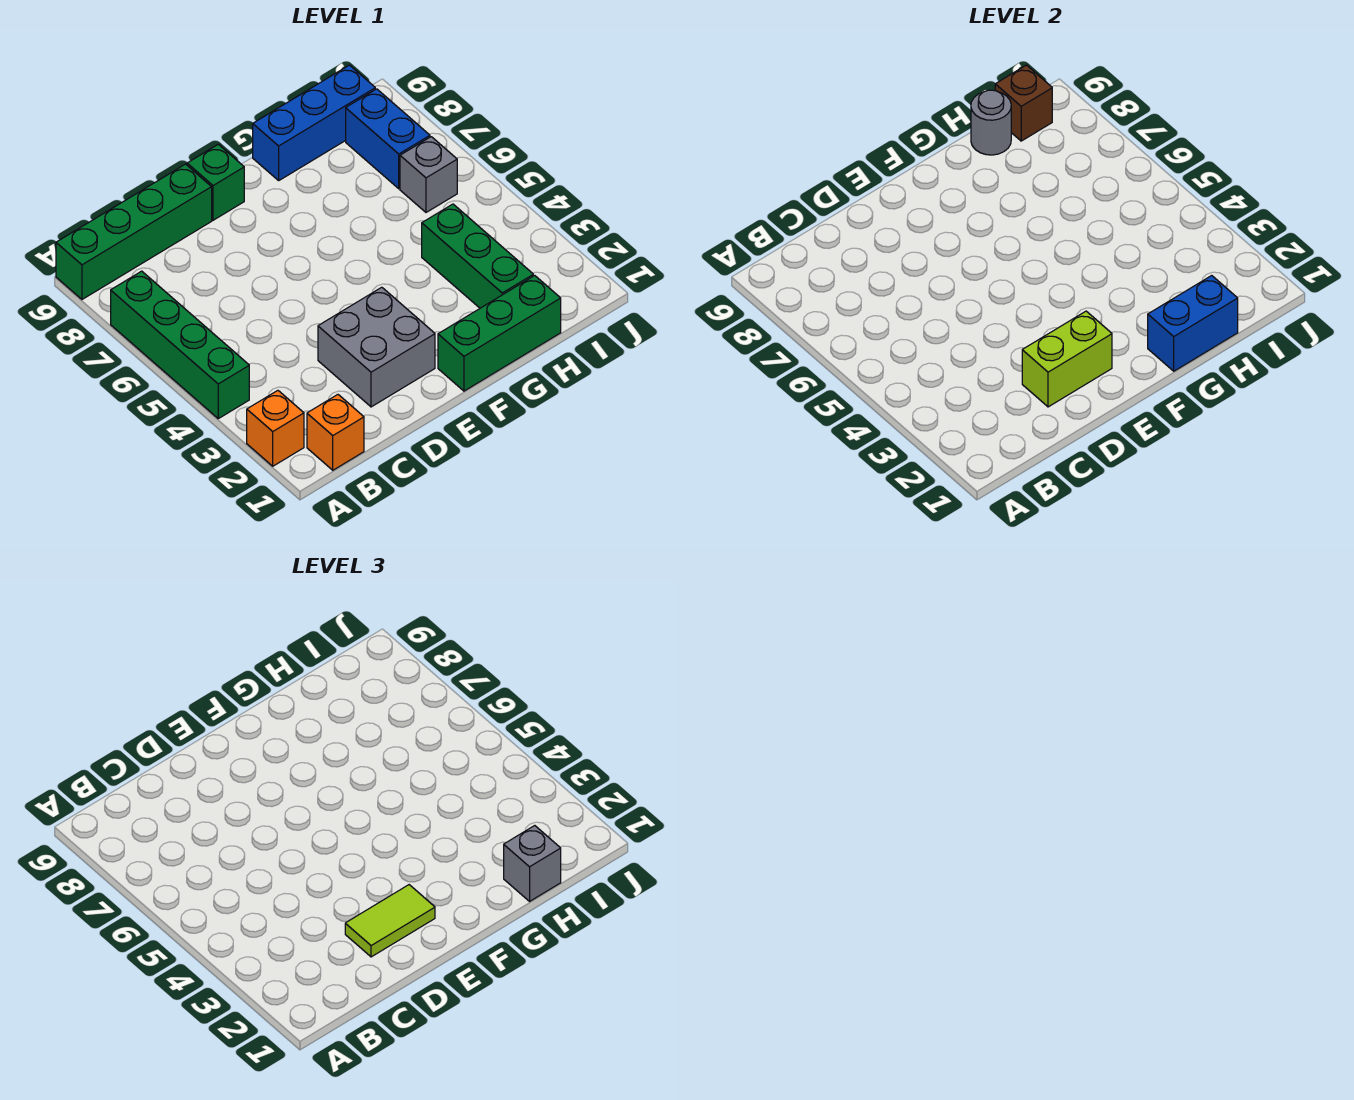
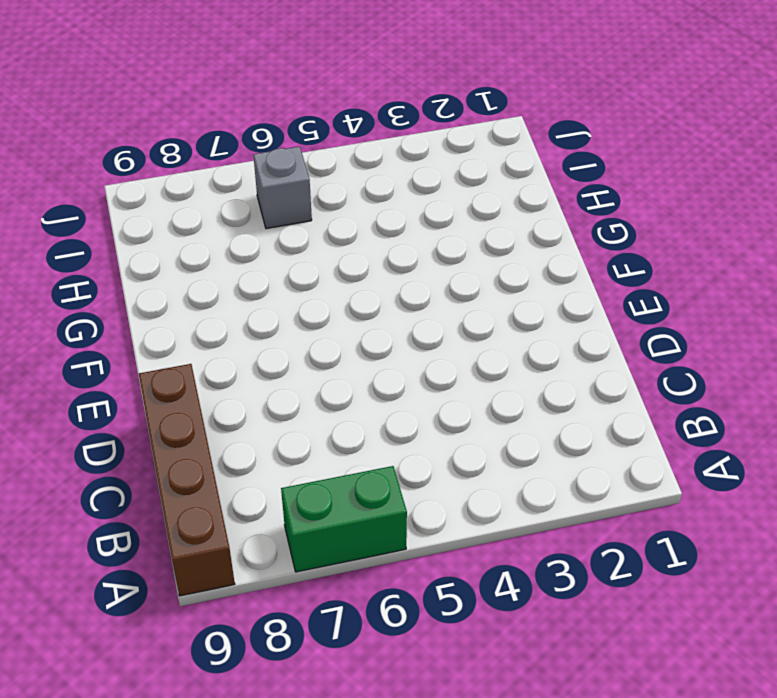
green 1x2 brick [281,466,407,572] -> green 1x4 brick [111,271,249,419]
brown 1x4 brick [139,364,235,596] -> green 1x4 brick [56,164,212,299]
none -> orange 1x1 brick [247,391,304,466]
none -> orange 1x1 brick [307,395,364,470]
none -> grey 2x2 brick [318,287,435,407]

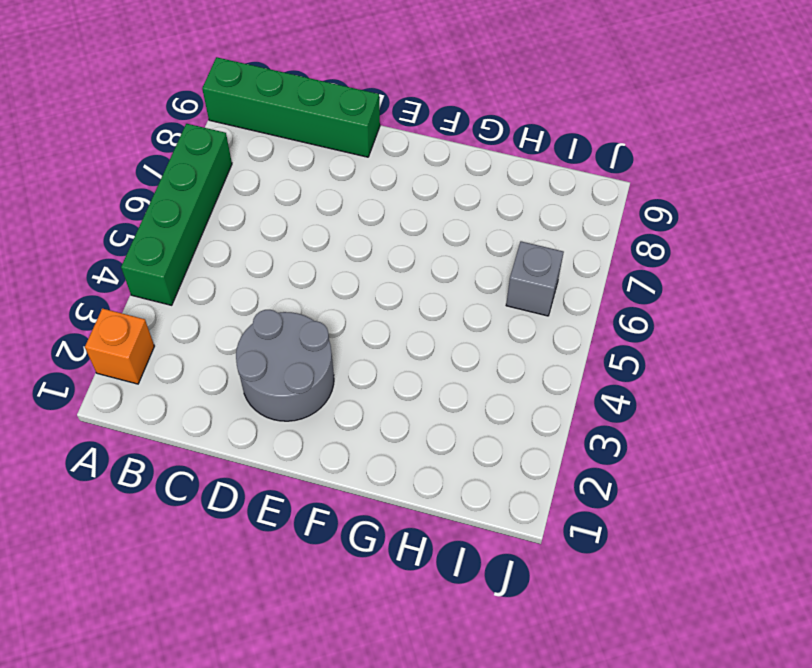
grey 2x2 round brick [236,310,334,421] -> grey 2x2 brick [318,287,435,407]
none -> orange 1x1 brick [307,395,364,470]
none -> green 1x1 brick [187,144,244,220]
none -> green 1x3 brick [438,276,561,391]

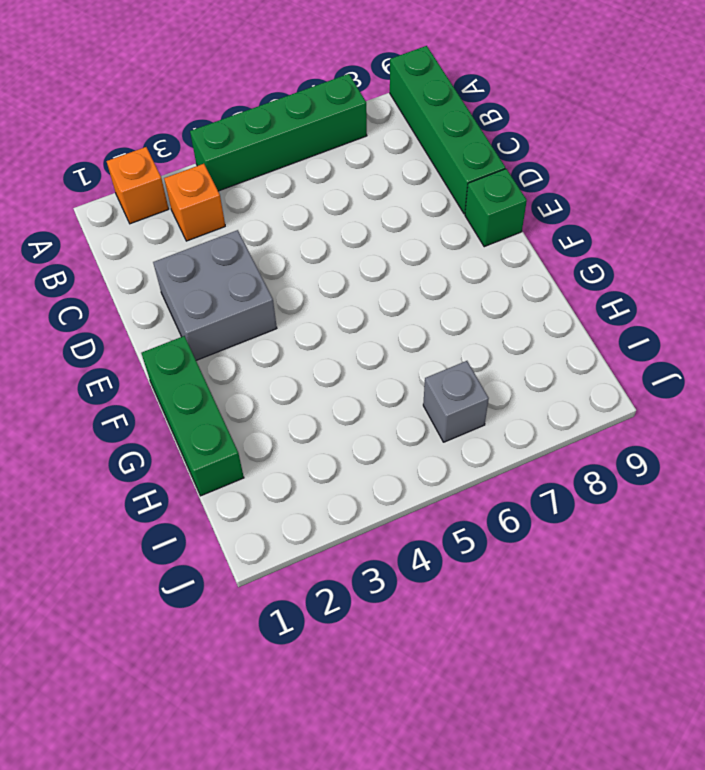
orange 1x1 brick [164,164,225,241] -> orange 1x1 brick moved to [307,395,364,470]
none -> blue 1x3 brick [253,65,375,180]
none -> green 1x3 brick [422,204,533,308]
none -> blue 1x2 brick [346,89,430,189]

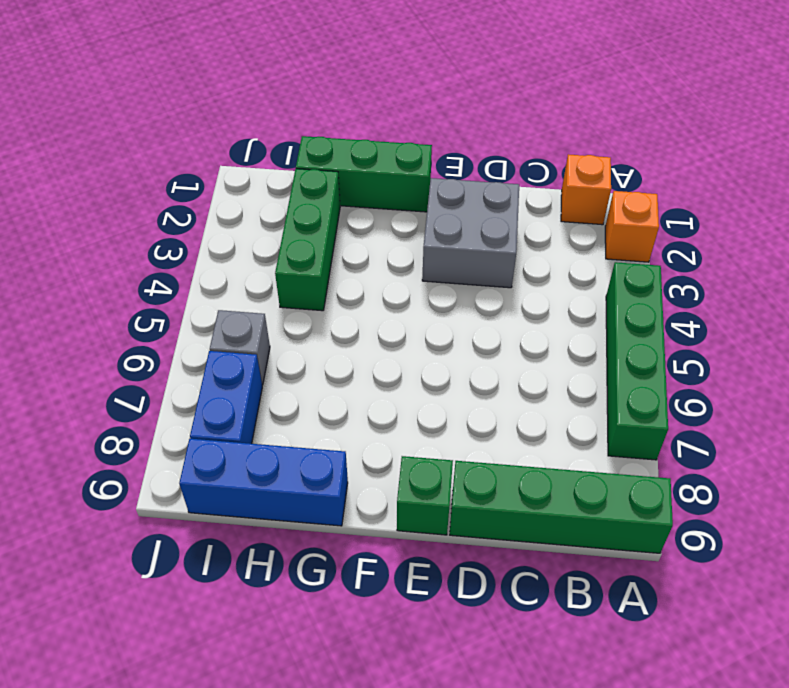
none -> lime 1x2 brick [1022,311,1112,407]
none -> blue 1x2 brick [1148,276,1238,371]
none -> grey 1x1 round brick [971,90,1011,155]

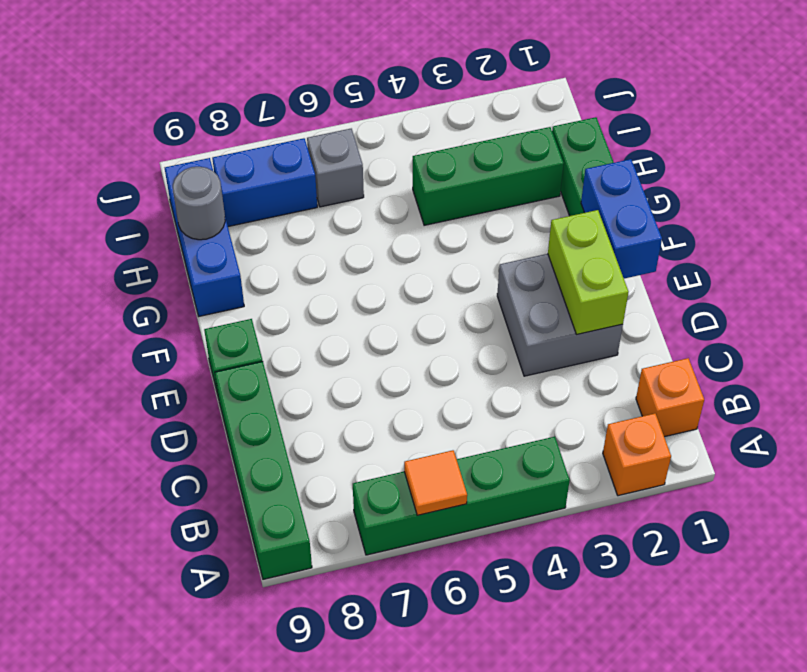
orange 1x1 tile [404,450,467,515] -> none
blue 1x2 brick [581,159,662,279] -> blue 1x2 brick moved to [1148,276,1238,371]
none -> brown 1x1 brick [995,65,1052,141]
none -> lime 1x2 tile [345,885,435,957]
none -> grey 1x1 brick [504,826,561,901]

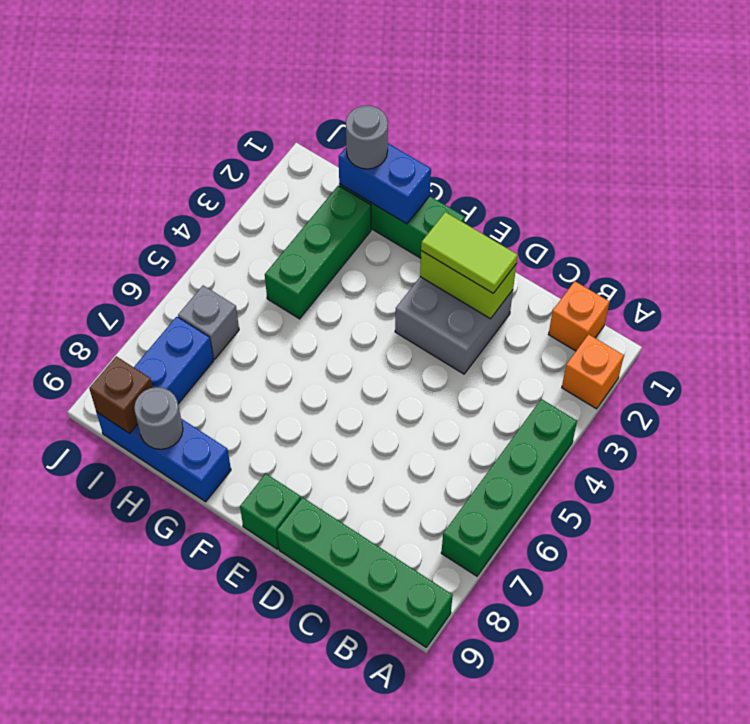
grey 1x1 round brick [346,106,388,169] -> grey 1x1 brick [504,826,561,901]

